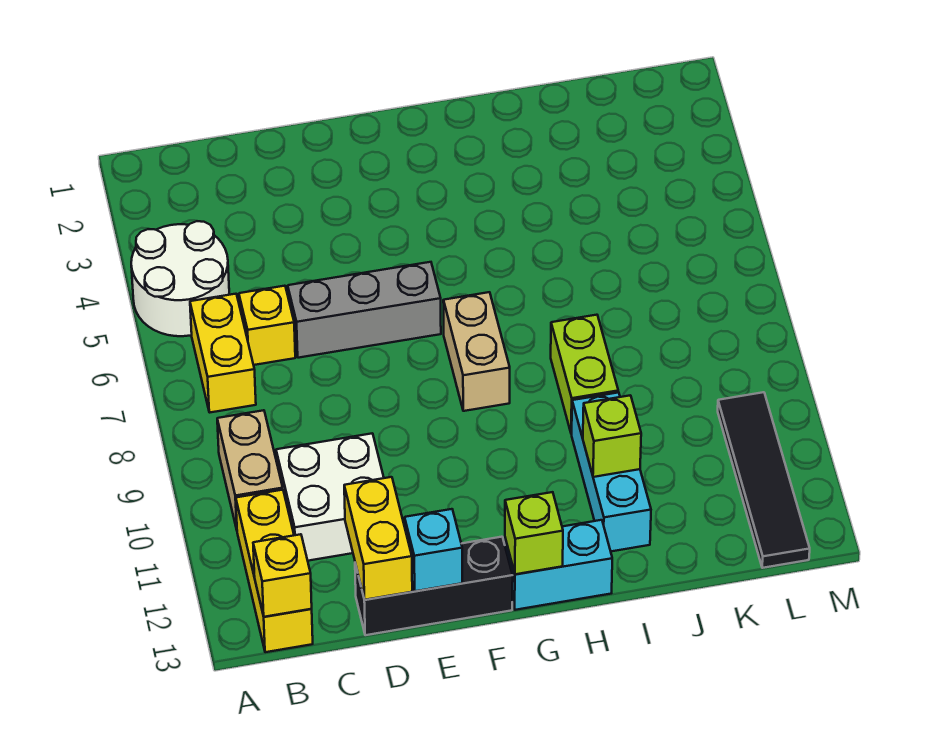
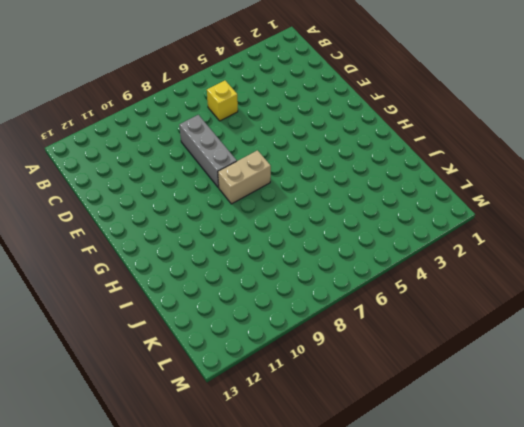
grey 1x3 brick [179,115,237,187] -> grey 1x3 brick moved to [288,262,441,358]
none -> white 2x2 round brick [131,221,229,336]
none -> yellow 1x2 brick [190,294,256,412]
none -> tan 1x2 brick [217,410,283,529]

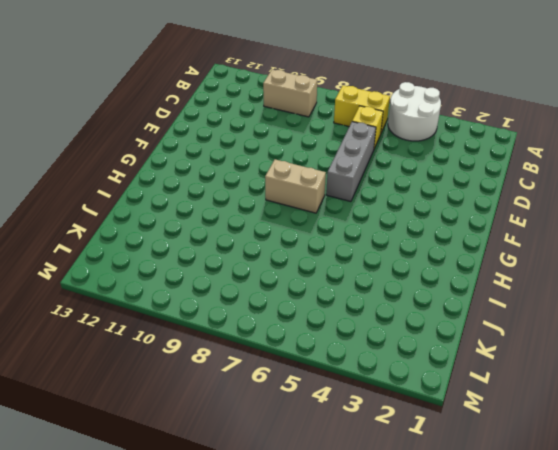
none -> yellow 1x3 brick [236,490,313,652]
none -> white 2x2 brick [276,433,384,561]
none -> black 1x3 brick [355,537,513,635]

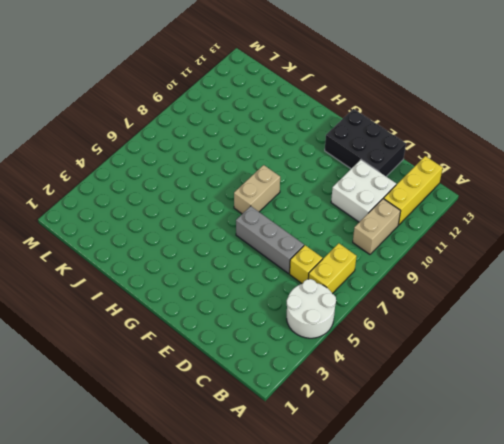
black 2x3 brick [325,109,406,176] -> black 1x3 brick [355,537,513,635]
none -> cyan 1x2 brick [505,520,612,610]
none -> lime 1x2 brick [551,315,618,434]
none -> cyan 1x3 brick [572,392,651,551]

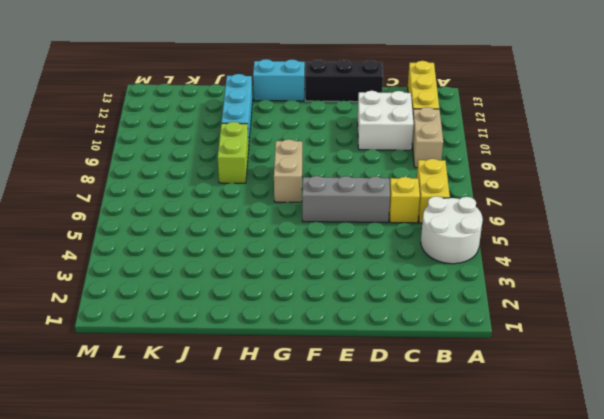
none -> black 1x4 tile [718,392,810,568]
none -> yellow 1x1 brick [253,534,312,617]
none -> yellow 1x2 brick [344,477,412,600]

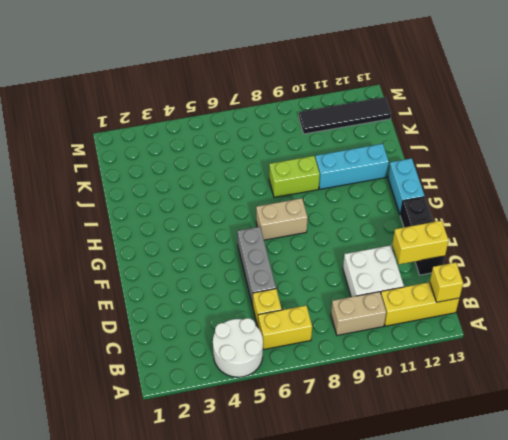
none -> cyan 1x1 brick [405,509,462,591]
none -> lime 1x1 brick [505,492,563,574]
none -> lime 1x1 brick [583,395,641,477]

